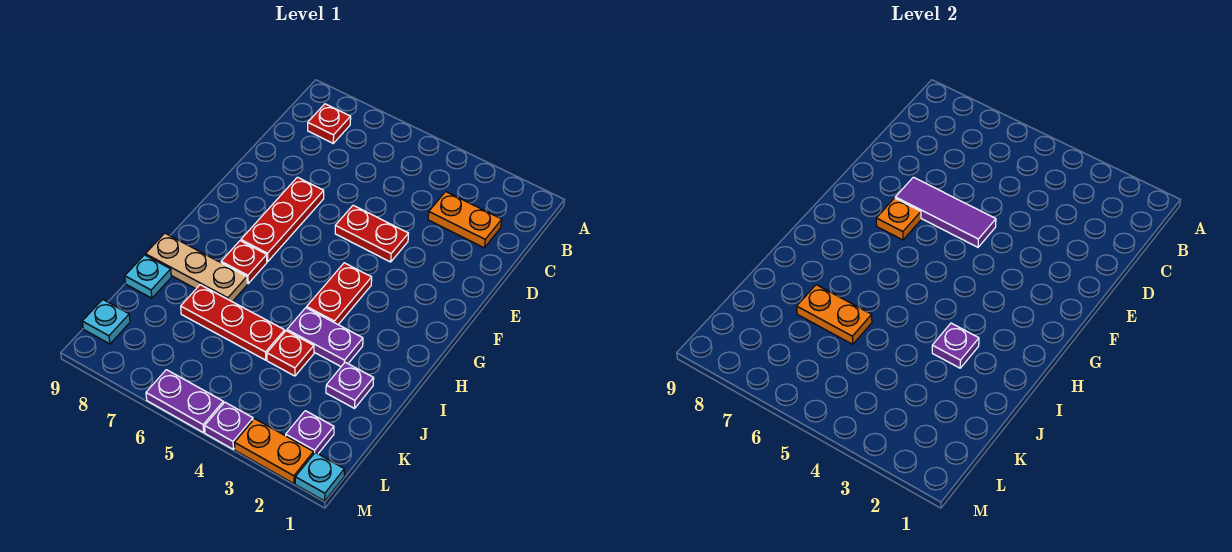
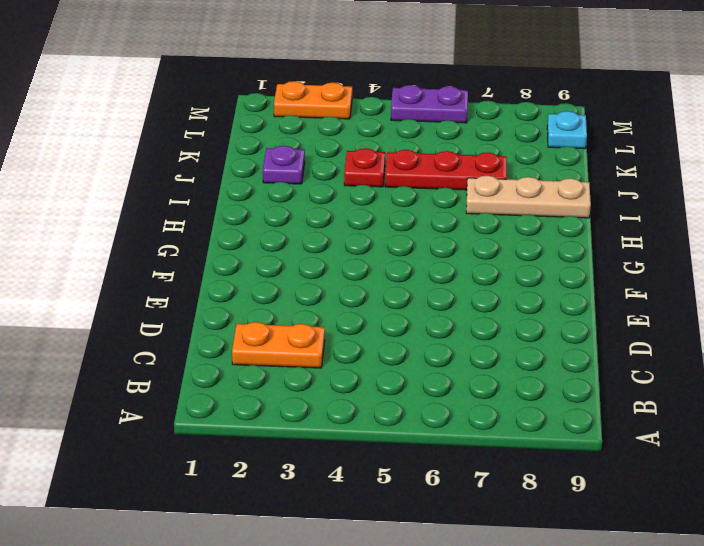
none -> red 1x1 plate [308,104,351,143]
none -> red 1x2 plate [335,205,408,262]
none -> red 1x3 plate [241,177,324,262]

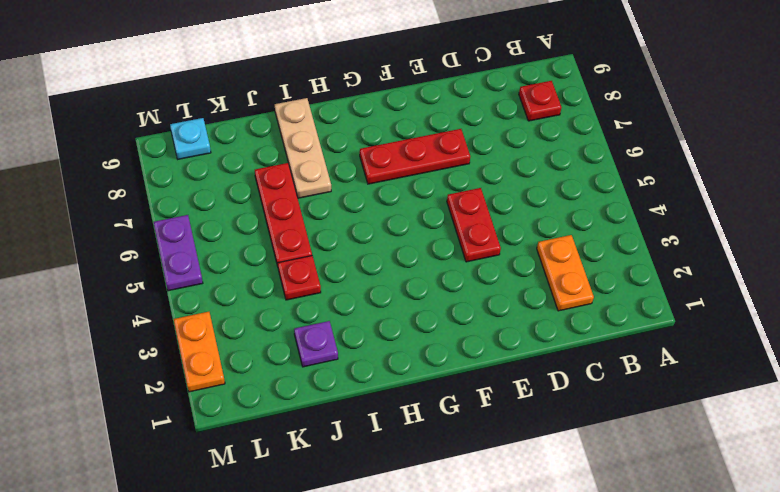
none -> red 1x2 plate [307,263,372,324]
none -> red 1x1 plate [221,241,267,283]
none -> purple 1x2 plate [287,308,363,366]

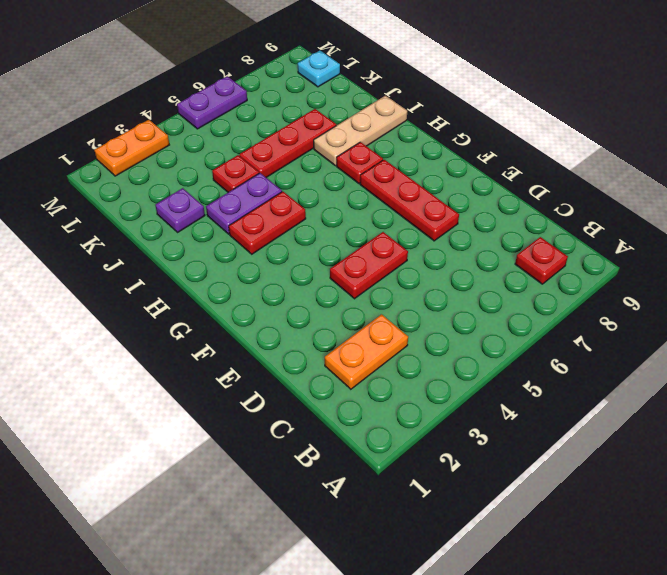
red 1x2 plate [229,192,306,254] -> red 1x2 plate turned to [307,263,372,324]
none -> cyan 1x1 plate [125,255,171,298]
none -> purple 1x1 plate [286,411,334,454]
none -> cyan 1x1 plate [295,453,344,501]

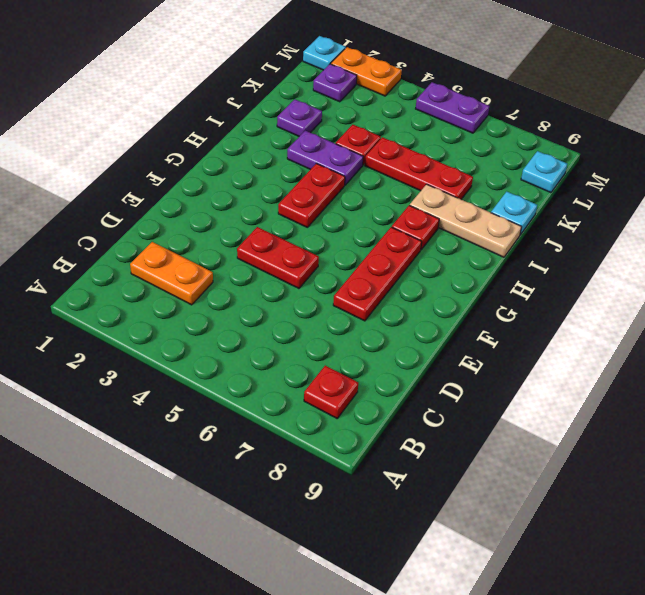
none -> purple 1x1 plate [205,402,253,449]
none -> purple 1x3 tile [895,177,996,247]
none -> orange 1x1 plate [876,198,921,240]

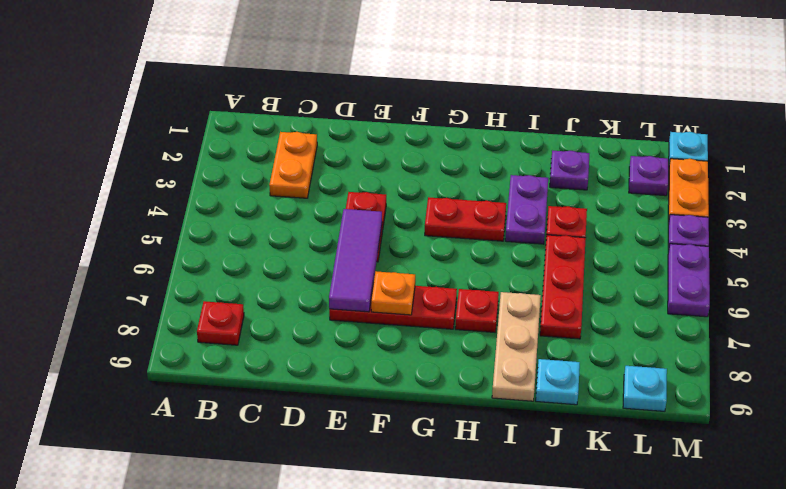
none -> purple 1x1 plate [932,323,979,368]
none -> orange 1x2 plate [797,285,872,344]

